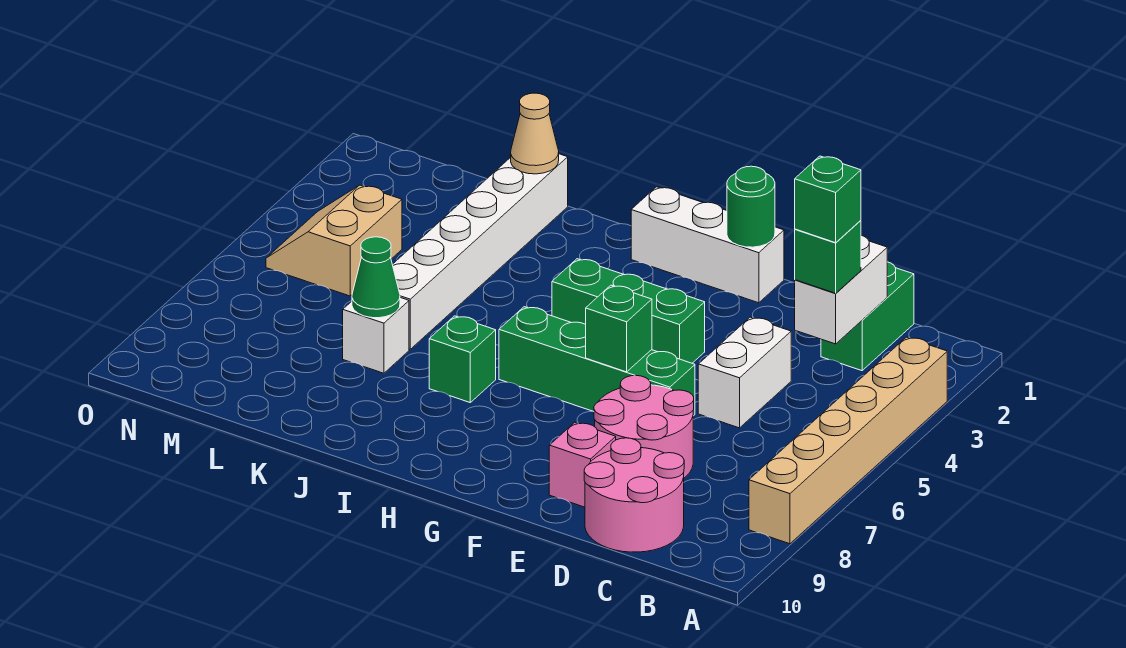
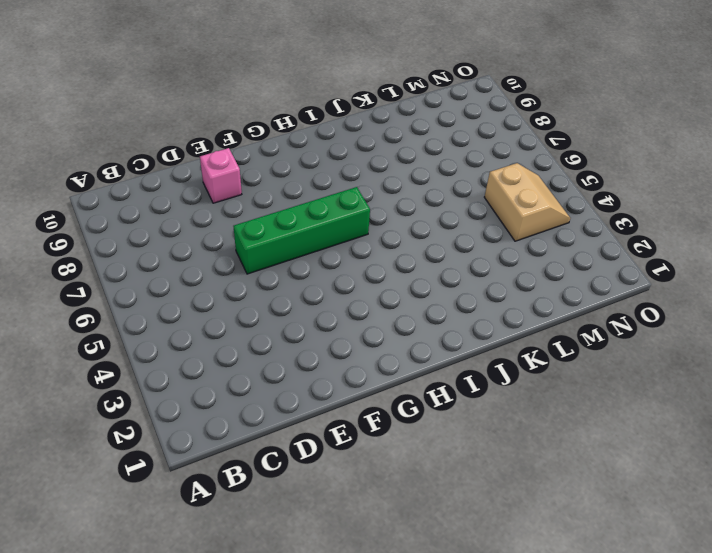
none -> tan 1x6 brick [749,337,947,544]
none -> green 1x2 brick [821,262,914,371]
none -> pink 2x2 round brick [584,438,684,552]

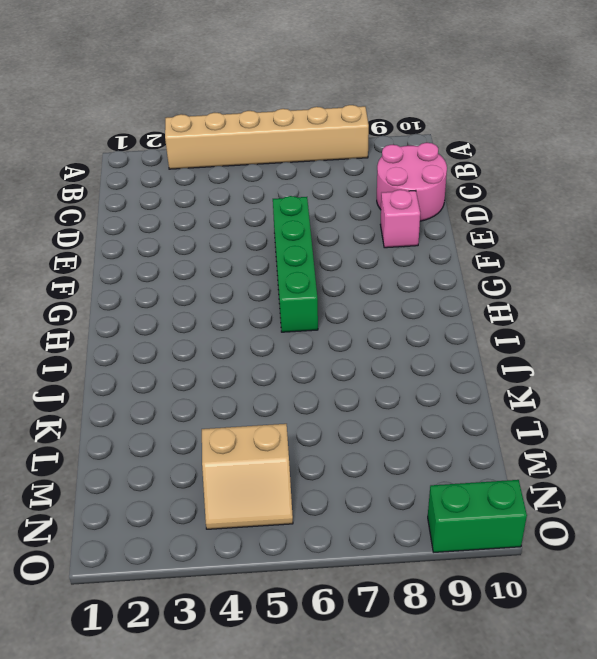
green 1x2 brick [428,480,527,552] -> green 1x2 brick moved to [821,262,914,371]
none -> white 1x2 brick [698,317,791,428]
none -> pink 2x2 round brick [594,375,694,478]
none -> white 1x3 brick [631,187,784,303]

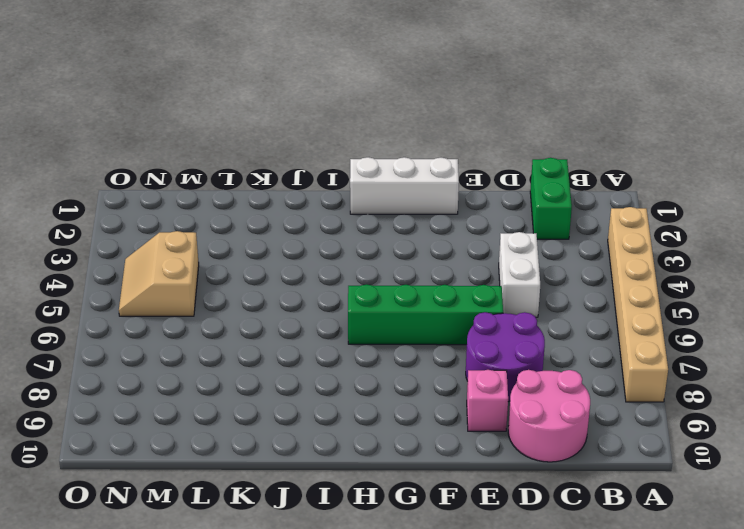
purple 2x2 round brick [466,312,545,402] -> pink 2x2 round brick [594,375,694,478]
none -> green 1x3 brick [552,259,705,363]
none -> green 1x1 brick [429,316,496,402]
none -> white 1x6 brick [392,154,568,349]

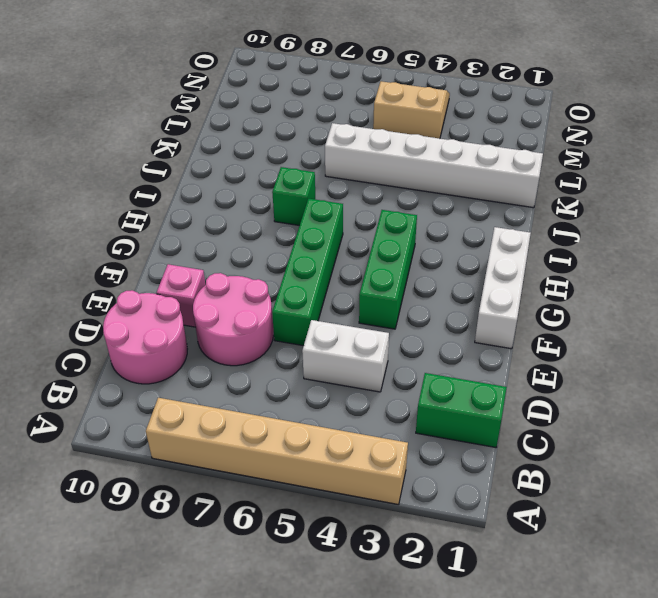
none -> white 1x1 brick [343,298,409,373]
none -> white 1x2 brick [795,235,887,344]
none -> green 1x1 round brick [727,166,775,247]

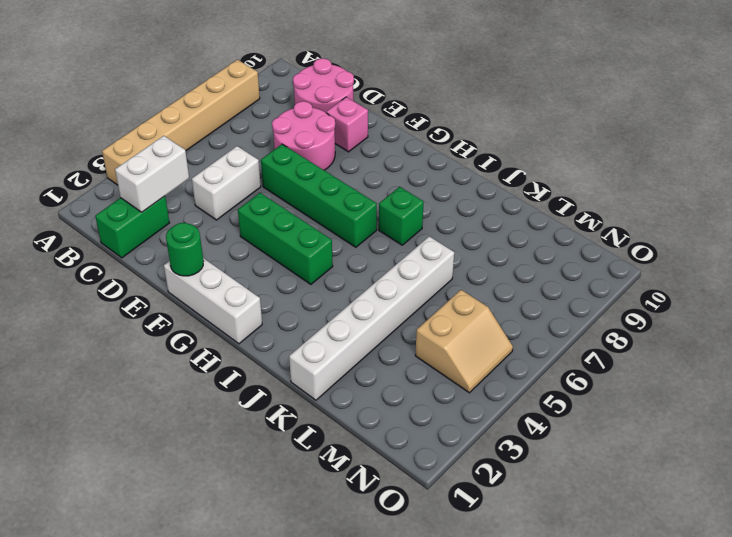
none -> white 1x1 brick [343,298,409,373]
none -> green 1x1 brick [586,285,652,372]
none -> tan 1x1 cone [511,93,559,174]

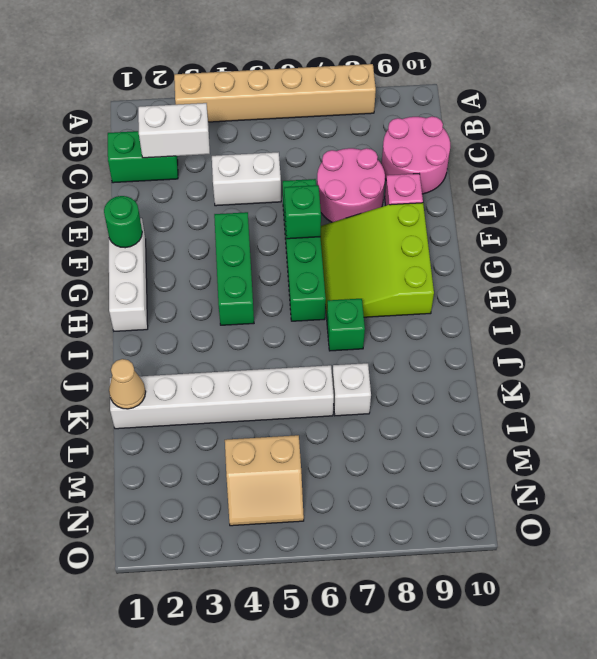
lime 3x3 slope [320,203,434,317] -> none
none -> green 1x1 cone [352,237,400,318]
none -> green 1x1 brick [795,220,861,293]
none -> green 1x1 brick [795,156,861,243]

